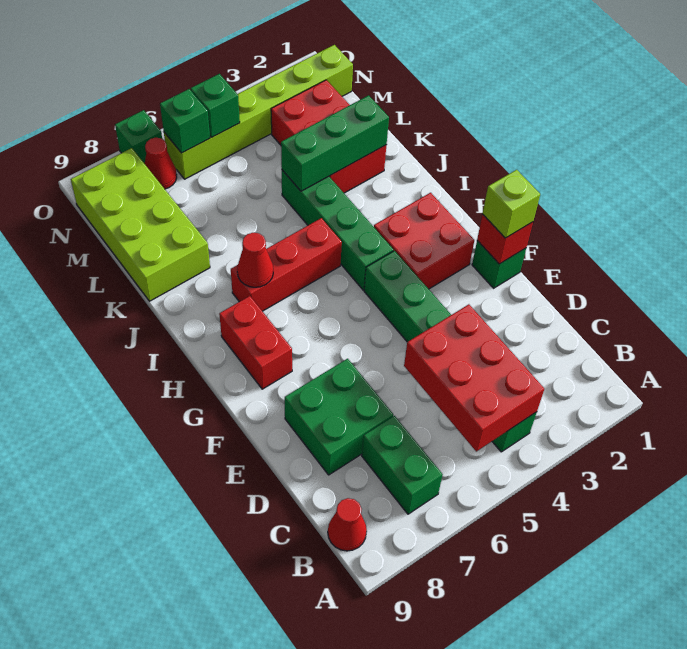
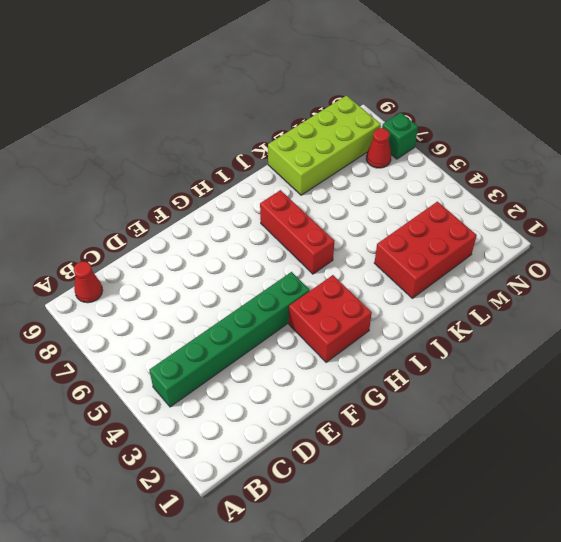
none -> green 1x2 brick [362,416,443,514]
none -> green 2x2 brick [285,359,393,475]
none -> green 1x1 brick [472,241,526,288]

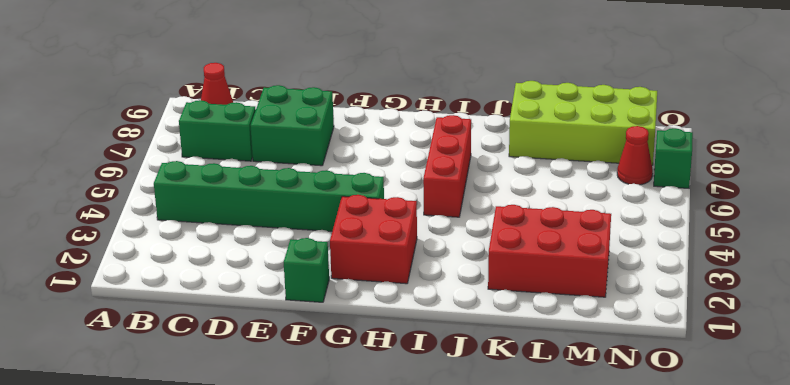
none -> red 1x2 brick [219,296,292,389]
none -> green 1x4 brick [282,170,393,290]
none -> lime 1x6 brick [164,45,353,179]

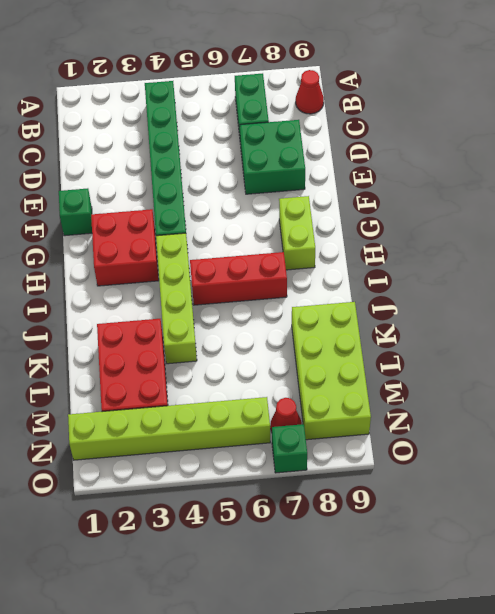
lime 1x2 brick [279,196,315,270] -> red 1x2 brick [219,296,292,389]
lime 1x4 brick [156,233,197,364] -> green 1x4 brick [282,170,393,290]
none -> red 2x3 brick [404,304,544,451]
none -> red 1x1 brick [477,214,533,264]
none -> red 1x1 cone [237,233,273,287]

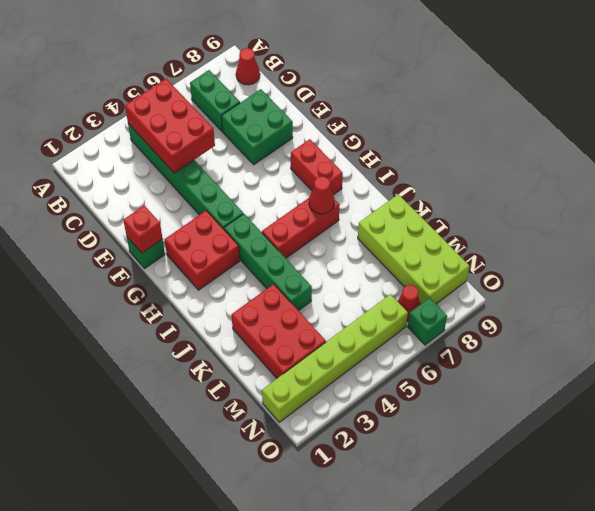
none -> green 1x3 brick [281,95,389,191]
none -> green 1x1 brick [191,74,240,137]
none -> green 1x1 brick [160,89,210,153]

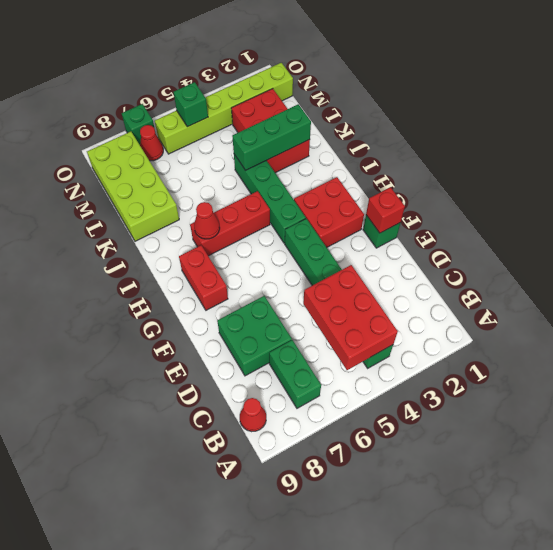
none -> green 1x1 brick [160,89,210,153]
none -> lime 1x1 brick [482,170,540,238]

